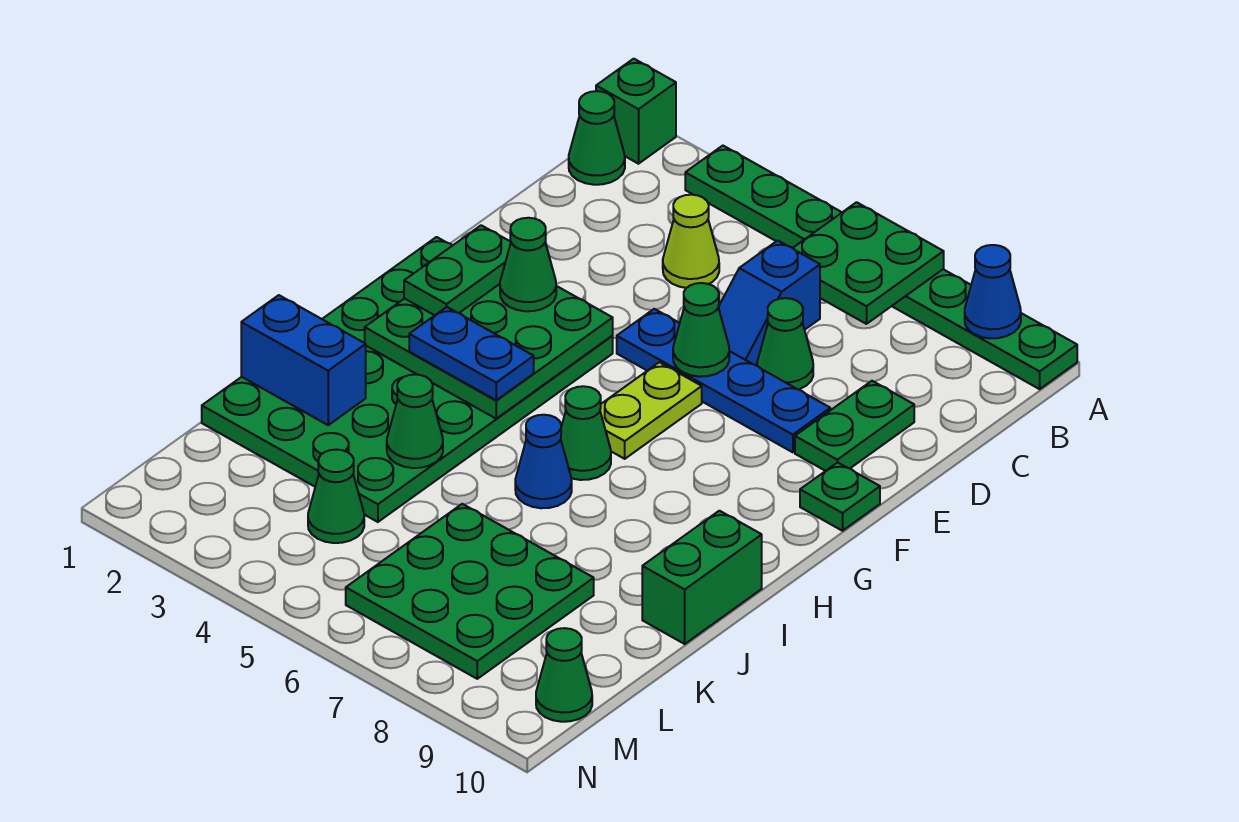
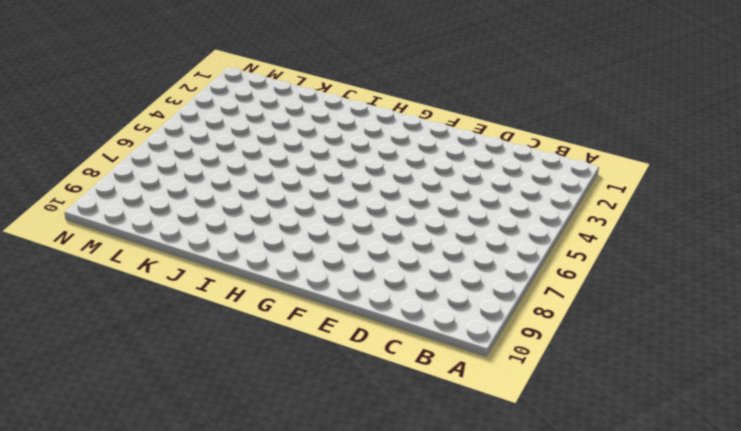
none -> green 1x1 brick [596,59,676,164]
none -> green 1x8 plate [685,146,1077,389]
none -> green 1x1 cone [569,91,625,185]

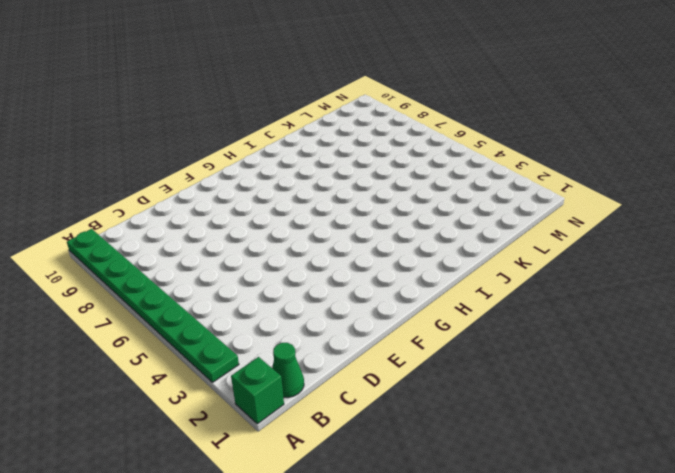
none -> lime 1x1 cone [663,195,719,288]
none -> blue 1x2 slope [718,241,820,365]
none -> green 1x1 cone [757,298,813,390]

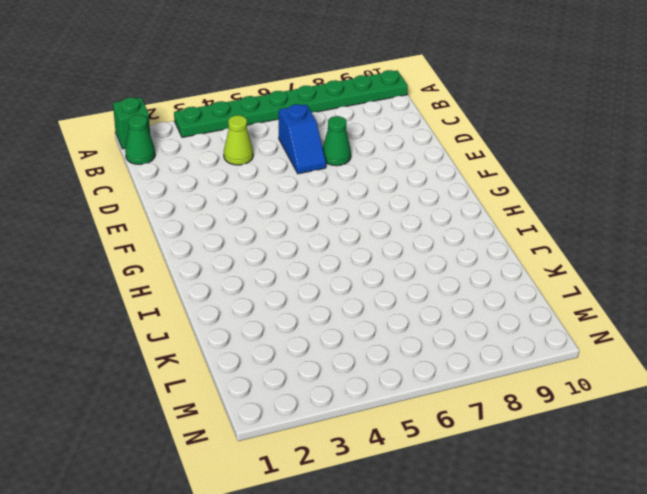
none -> green 1x2 plate [795,381,914,471]
none -> blue 1x4 plate [617,309,830,452]
none -> green 4x6 plate [202,237,613,522]

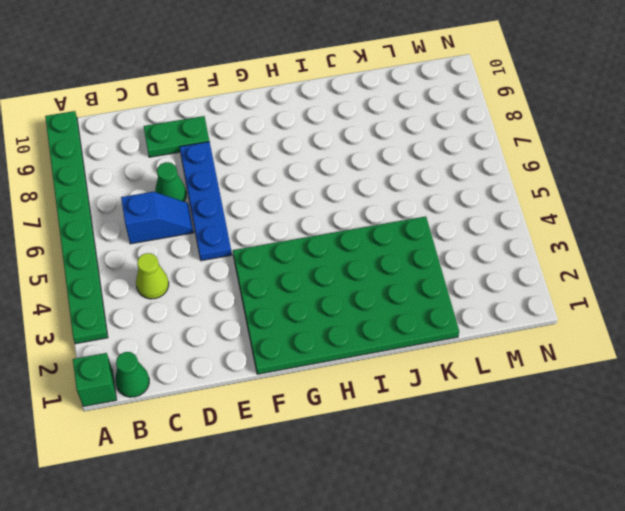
none -> lime 1x2 plate [600,362,702,459]
none -> green 1x1 plate [800,462,880,531]
none -> green 1x1 cone [561,386,611,480]

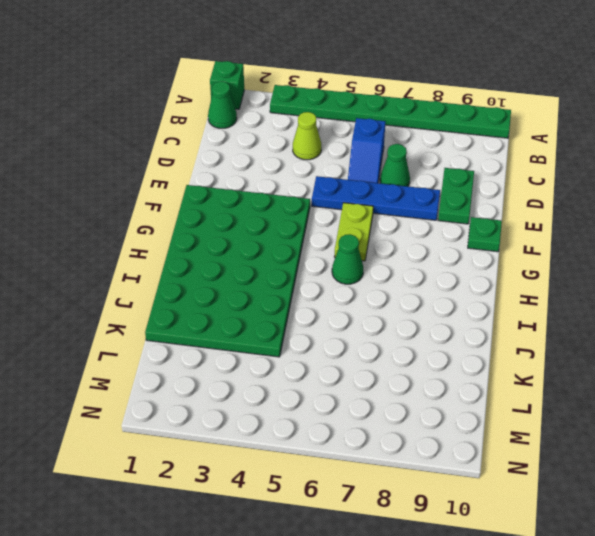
none -> blue 1x1 cone [515,415,572,508]
none -> green 1x2 brick [642,511,762,644]
none -> green 3x3 plate [346,504,594,679]

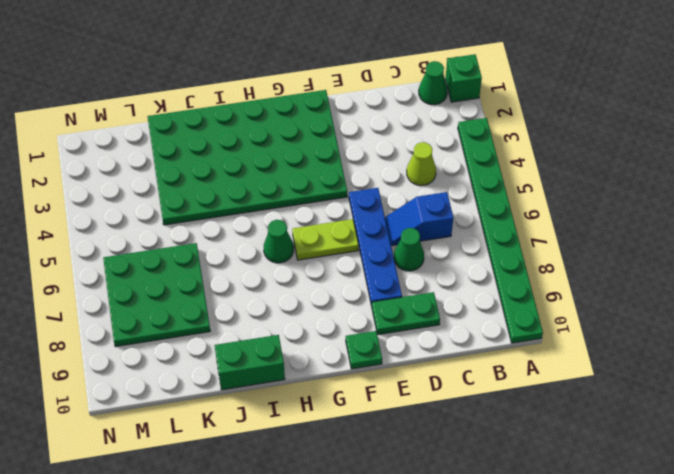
none -> blue 1x1 cone [515,415,572,508]
none -> green 1x1 cone [308,450,364,543]
none -> green 1x1 cone [536,628,592,722]

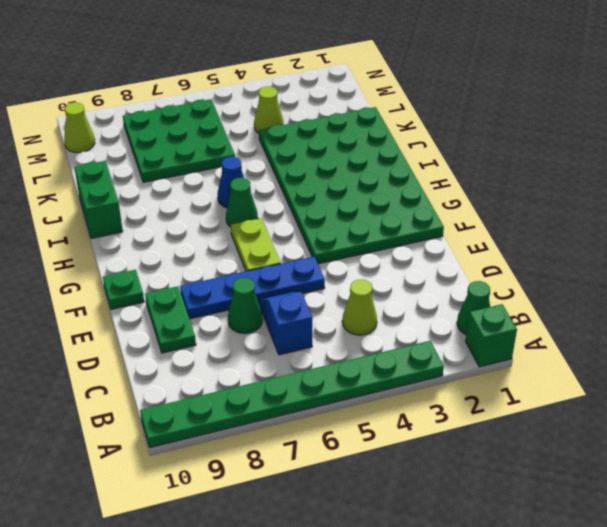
lime 1x1 cone [254,86,284,133] -> green 1x1 cone [308,450,364,543]
lime 1x1 cone [64,103,95,153] -> green 1x1 cone [536,628,592,722]
none -> green 2x2 plate [793,202,944,324]
none -> blue 1x1 cone [965,245,1021,338]
none -> green 1x1 cone [673,283,729,377]

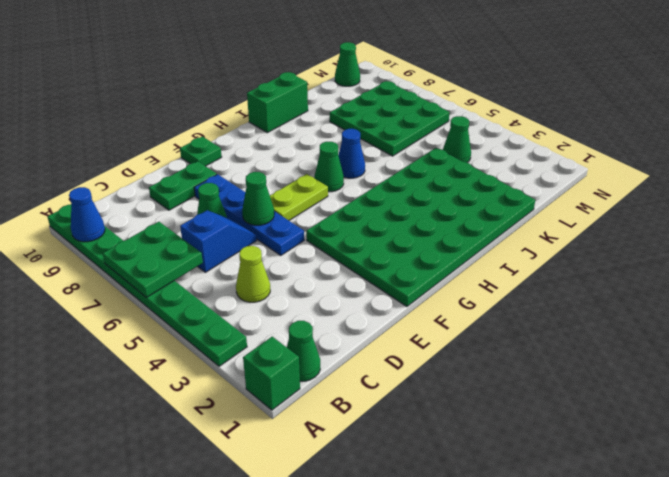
none -> green 3x3 plate [365,284,613,419]
none -> blue 1x2 brick [241,295,366,425]
none -> green 1x1 cone [387,374,443,468]

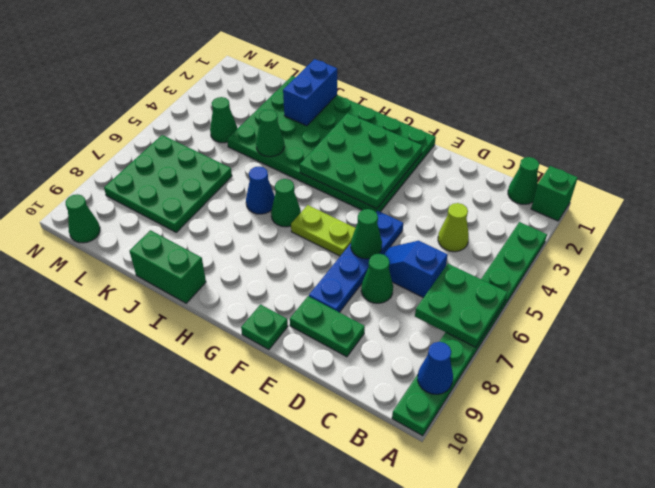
none -> green 1x2 plate [404,225,511,315]
none -> green 1x1 cone [500,218,556,311]
none -> blue 1x2 plate [409,307,534,400]

